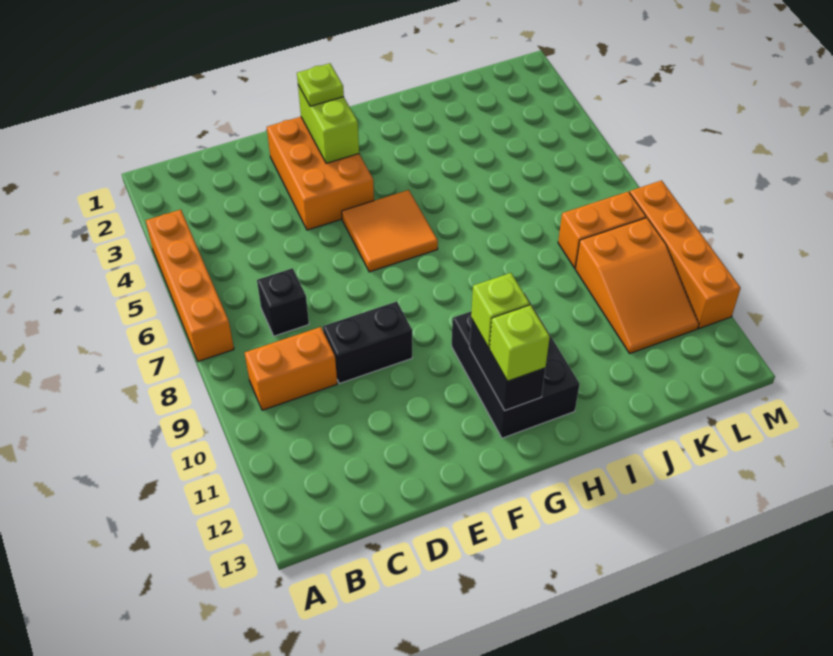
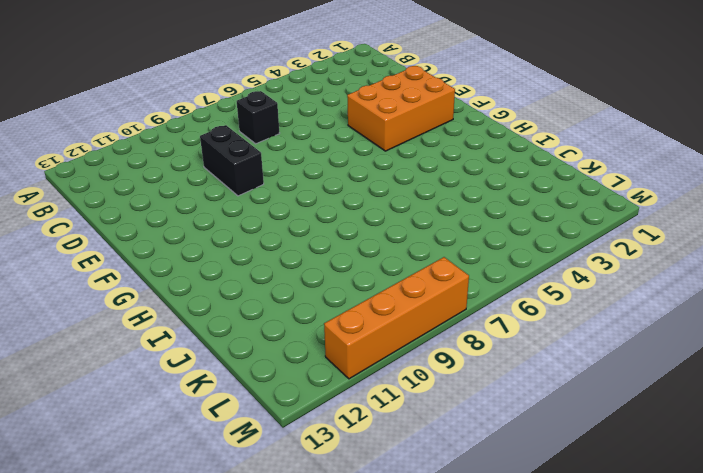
none -> orange 1x4 brick [146,210,234,361]
none -> orange 1x2 brick [245,327,337,410]
none -> orange 2x2 tile [342,190,438,272]

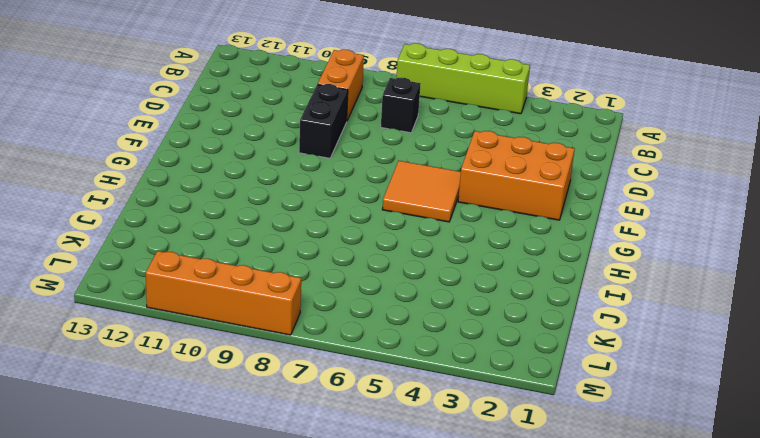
lime 1x4 brick [396,43,530,114] -> orange 1x4 brick [146,210,234,361]
none -> black 2x3 brick [452,293,580,438]
none -> orange 1x2 brick [558,191,646,268]
none -> orange 2x3 slope [575,218,699,353]

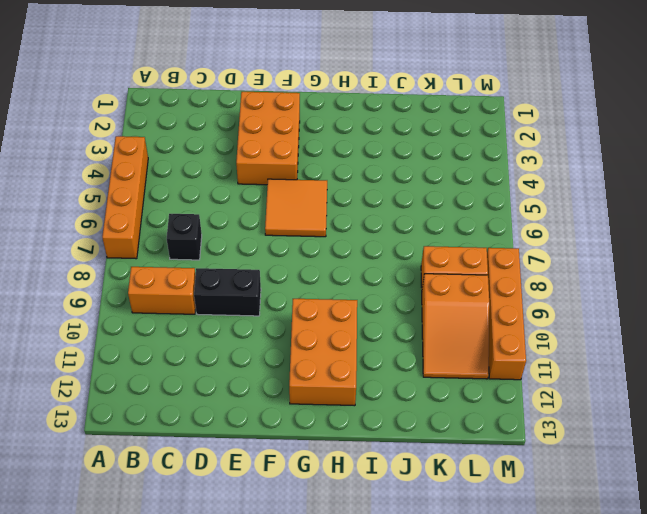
orange 2x3 brick [289,299,357,406] -> black 2x3 brick [452,293,580,438]
none -> lime 1x2 brick [298,85,359,163]
none -> black 1x2 brick [470,319,545,411]
none -> lime 1x1 plate [297,63,344,106]

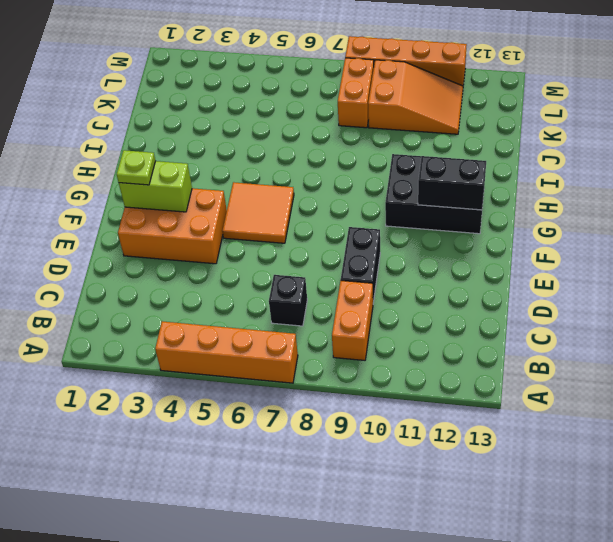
none -> lime 1x1 brick [471,273,530,348]
none -> lime 1x1 brick [489,305,550,381]

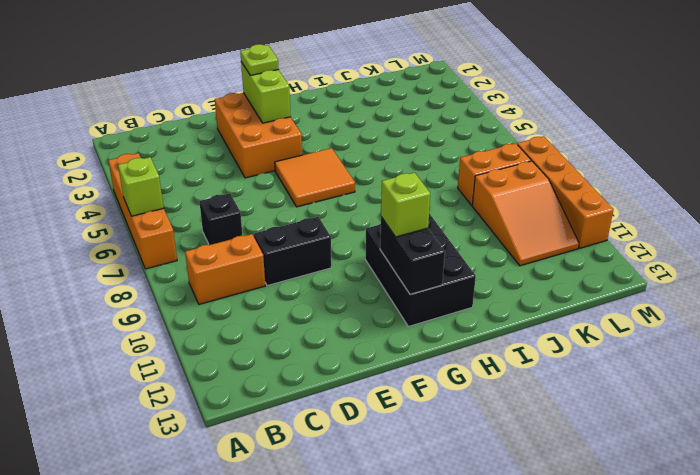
lime 1x1 brick [118,157,164,216] -> lime 1x1 brick moved to [489,305,550,381]

